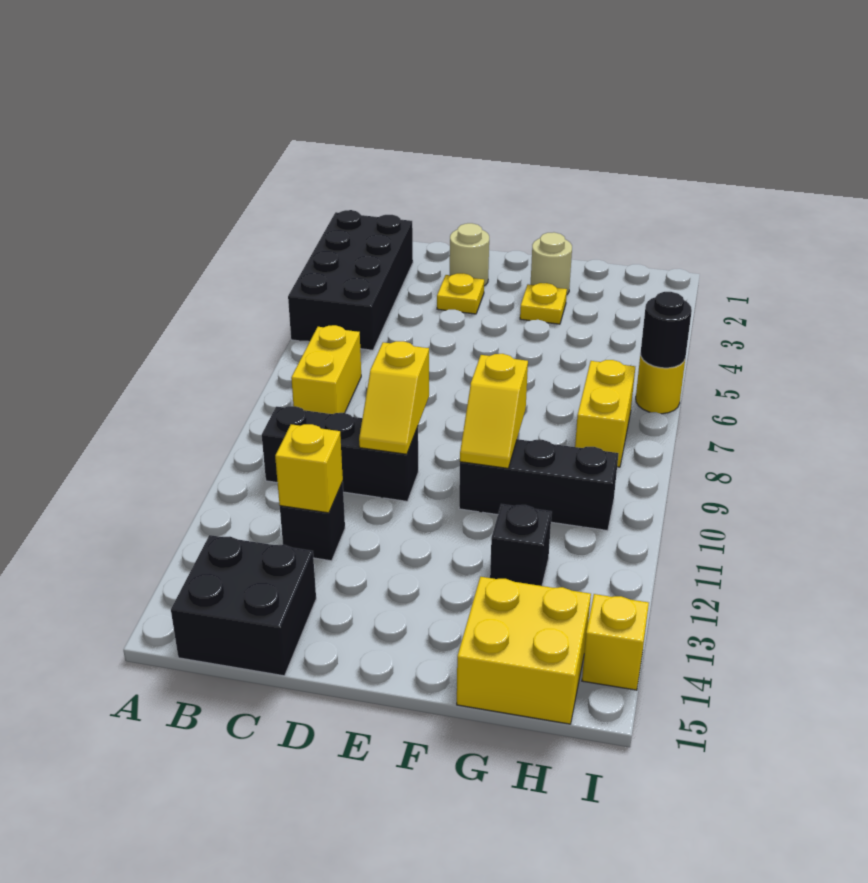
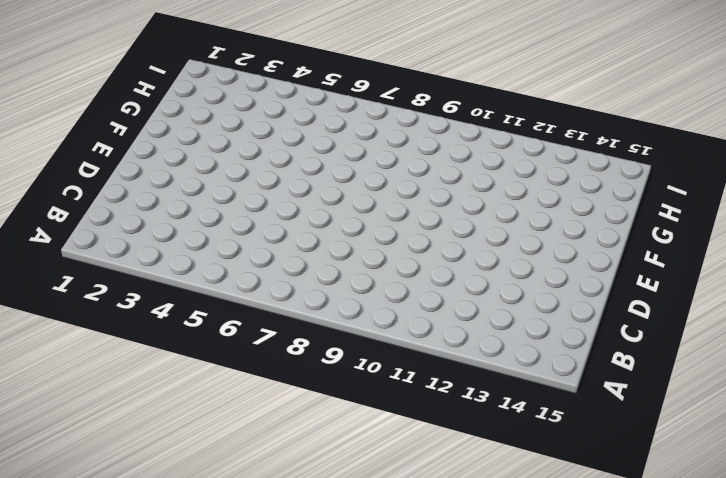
none -> black 2x4 brick [288,210,413,350]
none -> yellow 1x2 brick [291,325,361,414]
none -> black 1x3 brick [262,406,418,501]

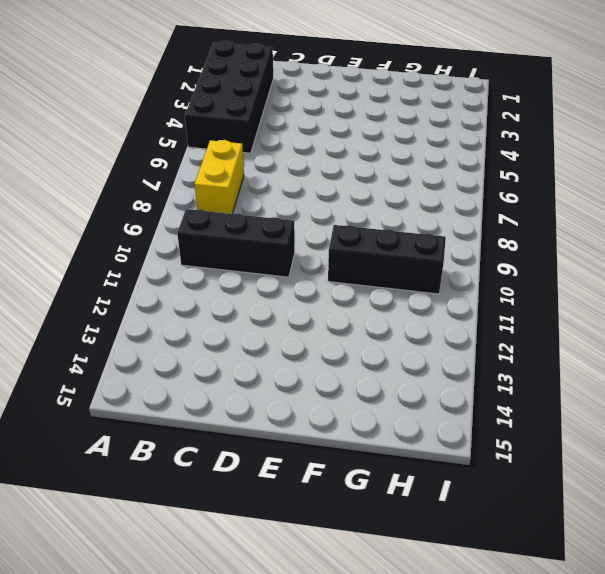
none -> black 2x2 brick [171,535,316,676]
none -> black 1x1 brick [280,482,345,561]
none -> tan 1x1 round brick [450,223,489,286]

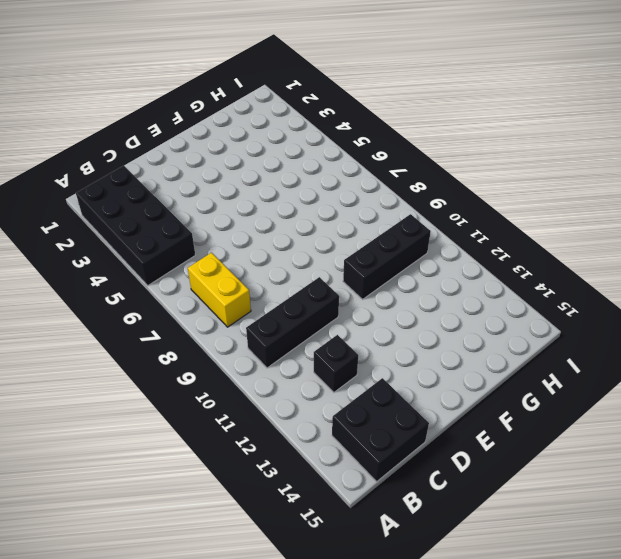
none -> tan 1x1 round brick [450,223,489,286]
none -> yellow 1x1 plate [437,273,484,314]
none -> tan 1x1 round brick [530,232,572,294]

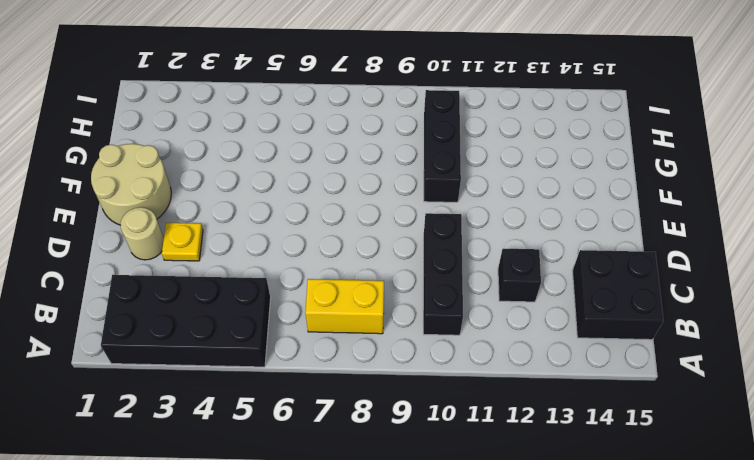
tan 2x2 round brick [91,144,171,225] -> tan 1x1 round brick [530,232,572,294]
none -> yellow 1x1 plate [520,283,567,324]
none -> black 1x1 brick [490,504,552,586]
none -> yellow 2x2 brick [457,577,591,724]

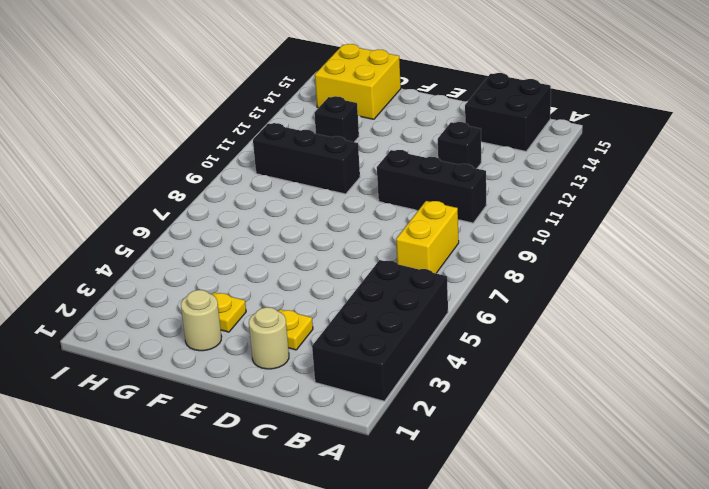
none -> yellow 1x2 brick [575,360,635,467]
none -> yellow 1x1 round brick [636,353,685,414]
none -> yellow 1x1 brick [582,594,649,690]

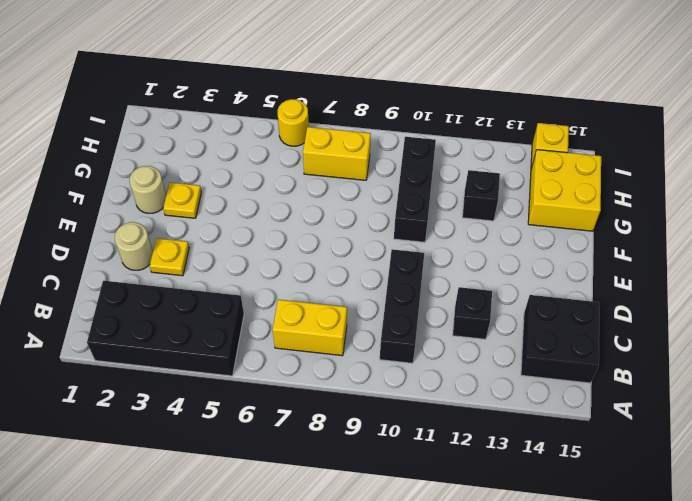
none -> yellow 1x1 brick [275,424,343,513]
none -> yellow 1x2 slope [359,341,429,454]
none -> yellow 1x2 slope [460,354,528,468]

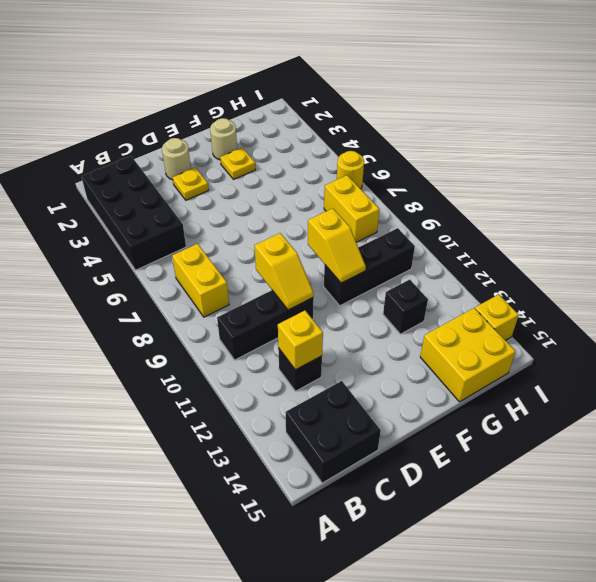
none -> black 1x1 round brick [641,292,692,368]

